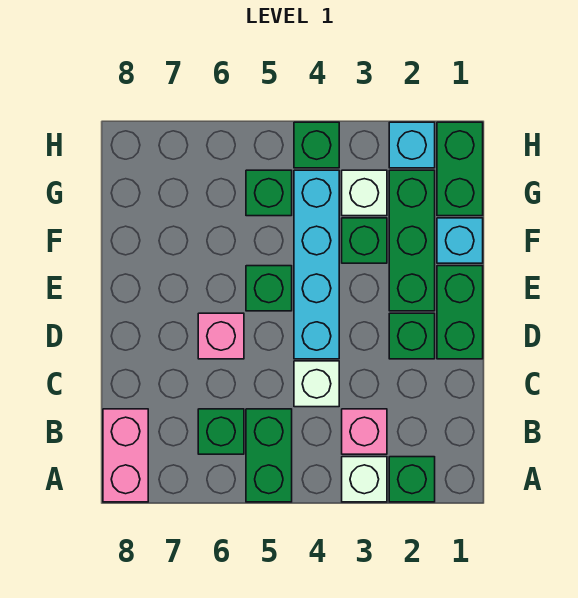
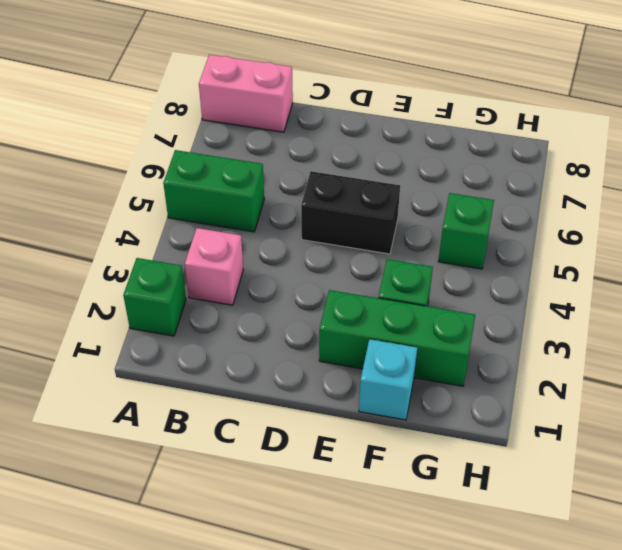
black 1x2 brick [301,171,400,254] -> green 1x1 brick [246,266,292,311]
none -> white 1x1 brick [342,457,387,502]
none -> green 1x1 brick [198,409,244,454]
none -> white 1x1 brick [294,361,339,407]

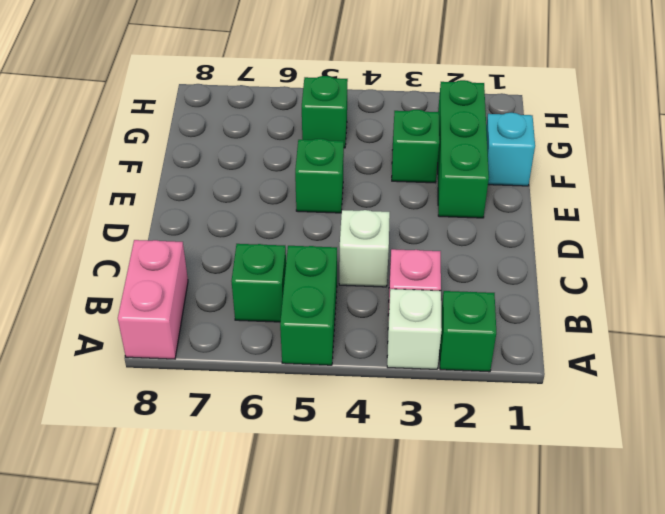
none -> green 1x2 brick [437,266,483,359]
none -> green 1x1 brick [389,313,435,359]
none -> cyan 1x4 brick [294,170,339,359]

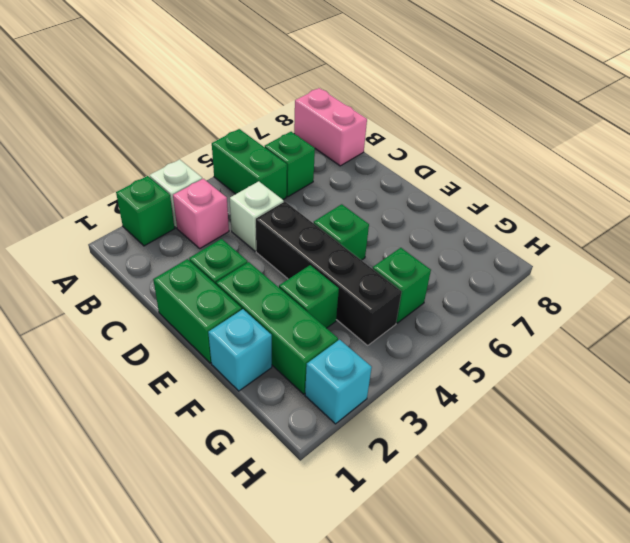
black 1x4 brick [256,202,402,345] -> cyan 1x4 brick [294,170,339,359]
none -> pink 1x1 brick [198,313,244,359]
none -> green 1x2 brick [437,122,483,216]
none -> white 1x1 brick [342,170,387,216]

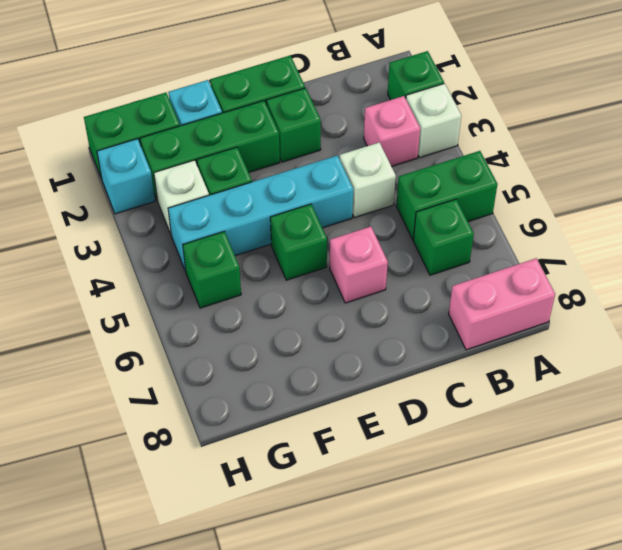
none -> green 1x1 brick [294,122,339,168]

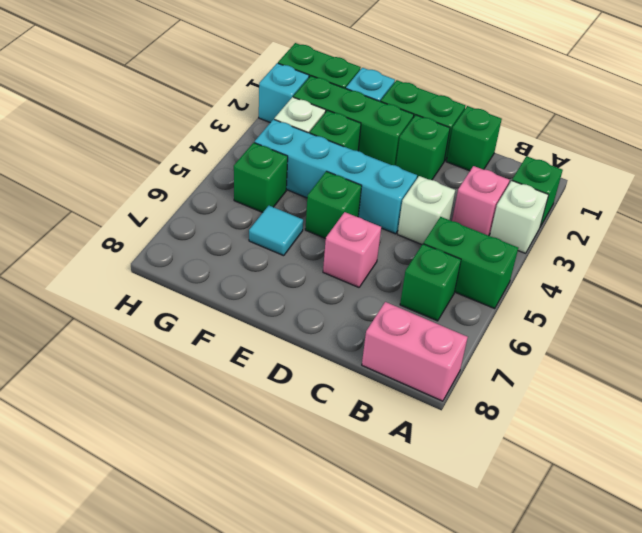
green 1x1 brick [447,106,502,171] -> green 1x1 brick moved to [294,122,339,168]
cyan 1x1 tile [249,206,303,256] -> none

